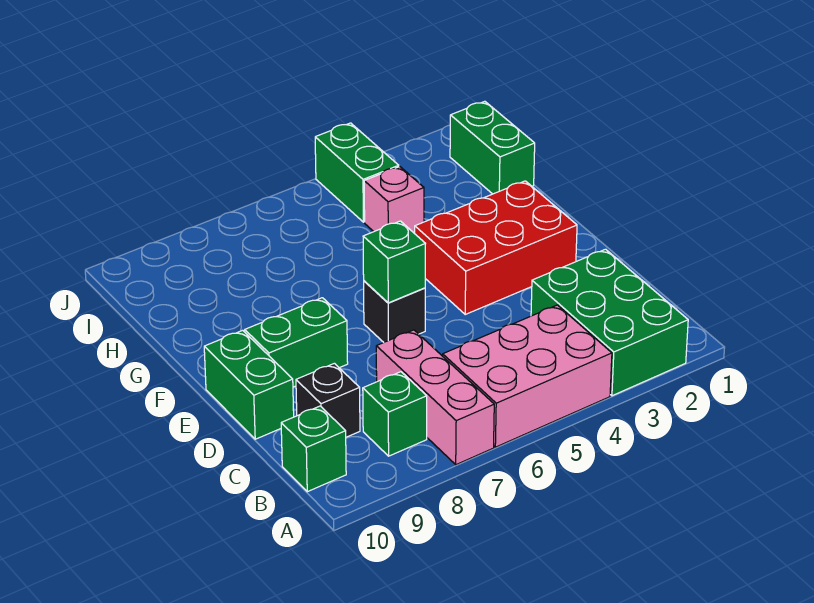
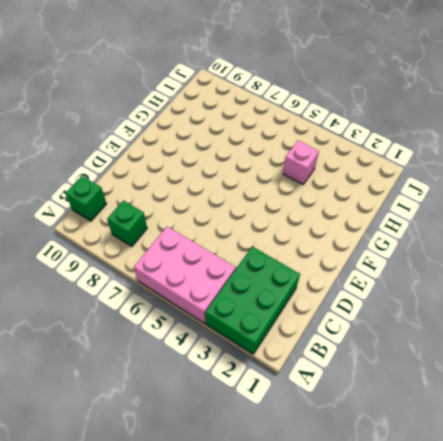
none -> pink 1x3 brick [376,330,494,465]
none -> black 1x1 brick [296,363,360,437]
none -> green 1x2 brick [204,330,294,439]

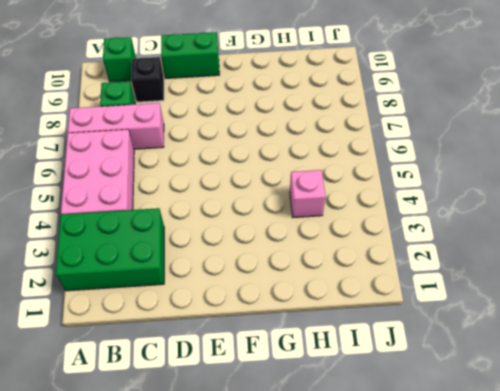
none -> red 2x3 brick [415,181,577,314]
none -> black 1x1 brick [364,281,425,342]
none -> green 1x2 brick [245,298,348,387]

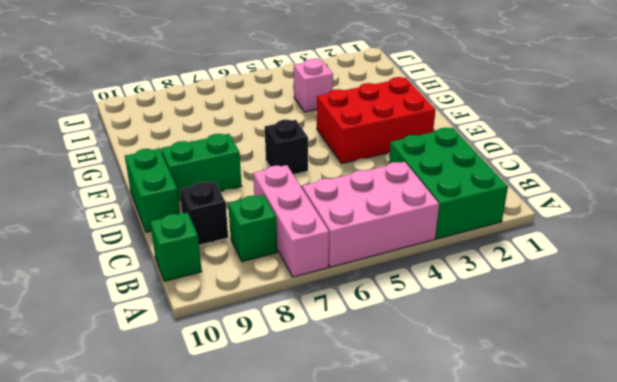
none -> green 1x2 brick [450,101,535,194]
none -> green 1x2 brick [315,123,399,222]
none -> green 1x1 brick [363,221,425,303]

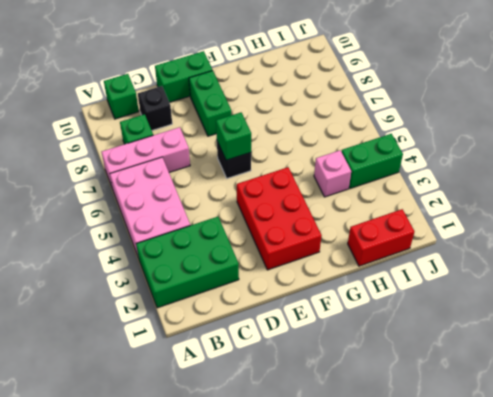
red 1x2 brick [348,209,414,266] -> green 1x2 brick [450,101,535,194]

